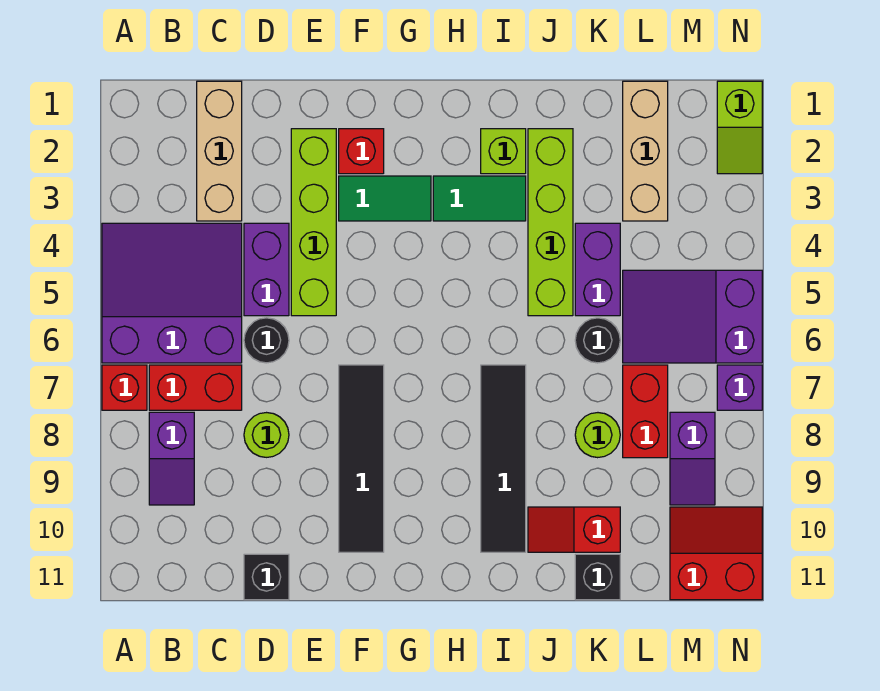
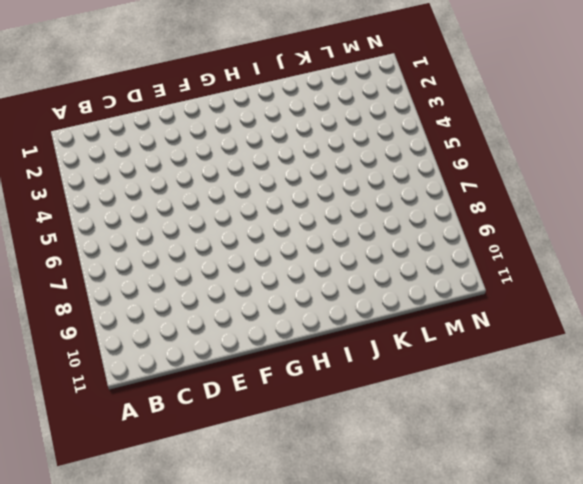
none -> purple 3x3 slope [102,223,242,363]
none -> red 1x1 brick [102,365,147,410]
none -> red 1x2 brick [149,365,242,410]

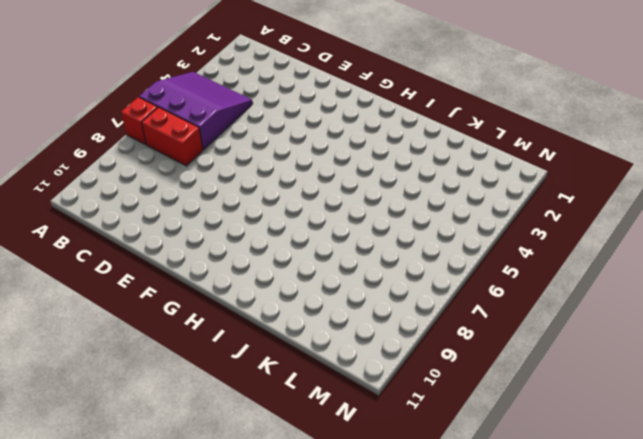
none -> purple 1x2 slope [149,412,194,505]
none -> tan 1x3 brick [197,81,242,221]
none -> purple 1x2 brick [244,223,289,316]

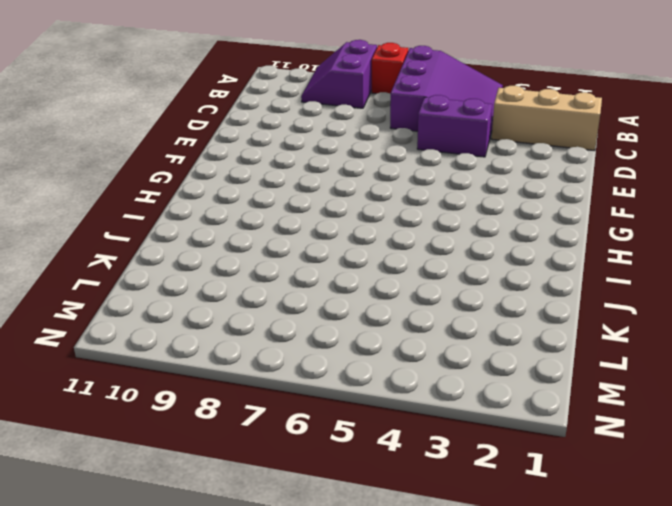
purple 2x2 slope [301,40,377,108] -> purple 1x2 slope [149,412,194,505]
none -> red 1x2 brick [149,365,242,410]
none -> black 1x1 round brick [244,318,289,363]
none -> lime 1x1 round brick [244,413,289,457]

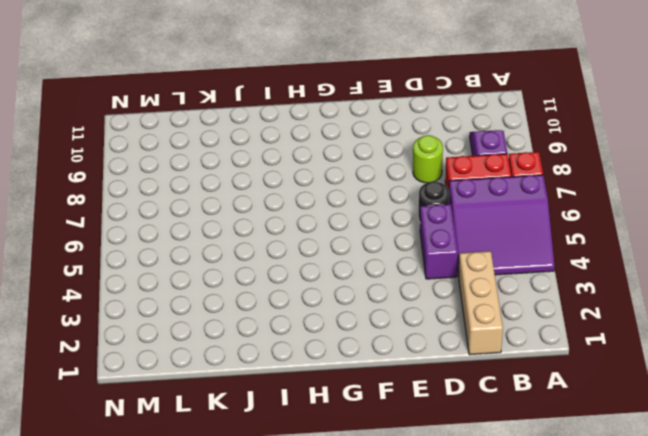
none -> black 1x1 brick [244,554,289,600]
none -> lime 1x4 brick [291,129,336,316]
none -> red 1x1 brick [339,129,384,174]

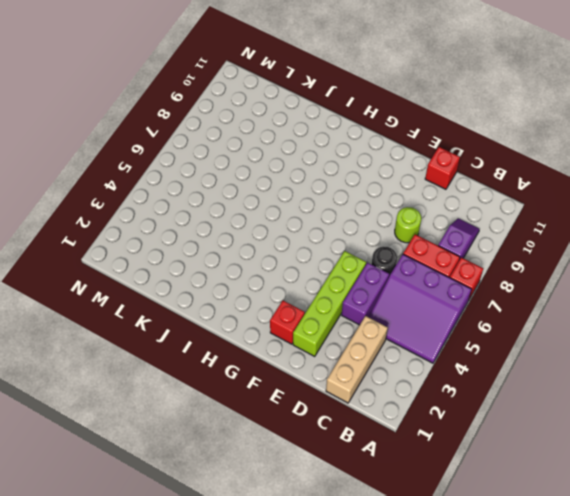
red 1x1 brick [425,147,460,189] -> black 1x1 brick [244,554,289,600]
none -> green 1x2 tile [339,176,431,221]
none -> black 1x4 tile [339,365,384,552]
none -> green 1x2 tile [433,176,526,221]

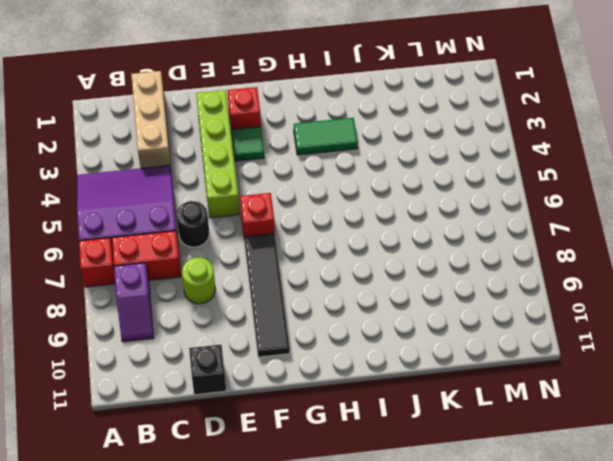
green 1x1 tile [231,127,264,161] -> green 1x2 tile [339,176,431,221]
red 1x1 brick [240,193,275,237] -> none
none -> purple 1x2 brick [244,223,289,316]
none -> lime 1x1 brick [481,129,526,174]
none -> black 1x4 tile [481,365,526,552]

